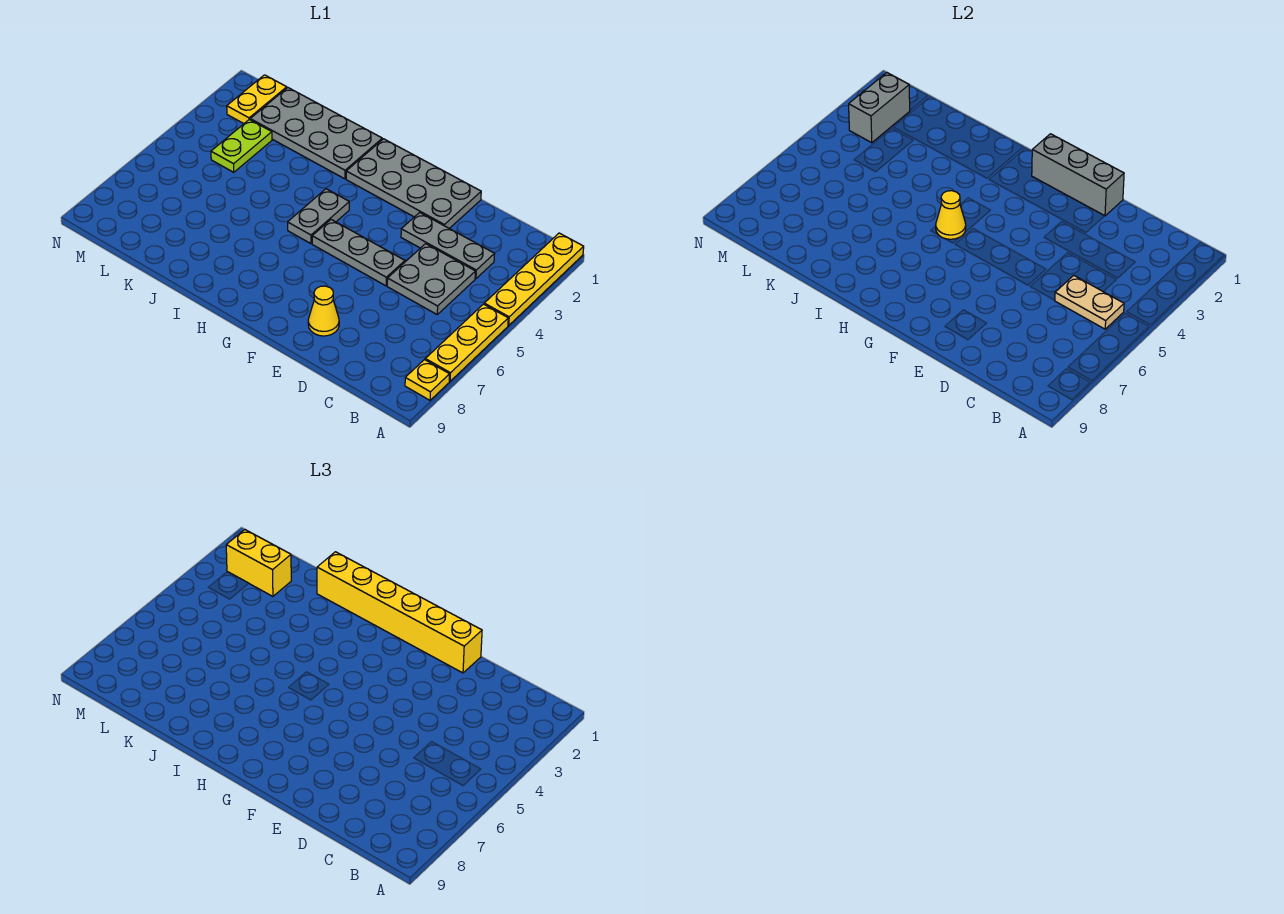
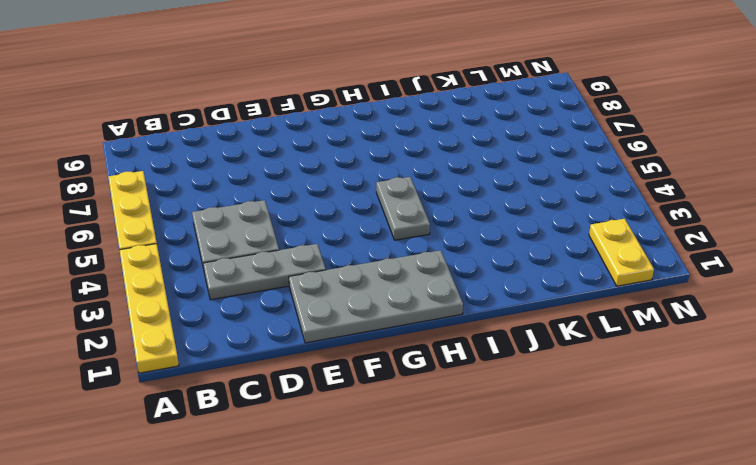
none -> yellow 1x1 plate [405,360,450,400]
none -> grey 1x3 plate [312,220,405,286]
none -> yellow 1x1 cone [308,286,339,336]

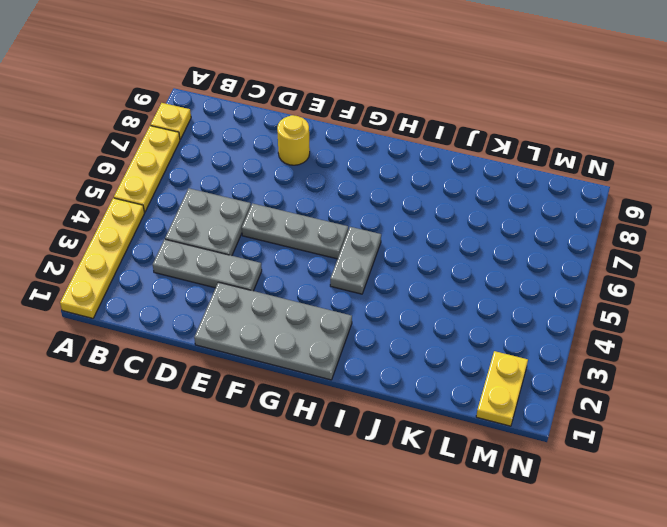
yellow 1x1 round brick [277,115,310,165] -> yellow 1x1 cone [308,286,339,336]
none -> grey 2x4 plate [250,88,382,179]
none -> lime 1x2 plate [211,119,272,172]
none -> tan 1x2 plate [1055,275,1124,329]

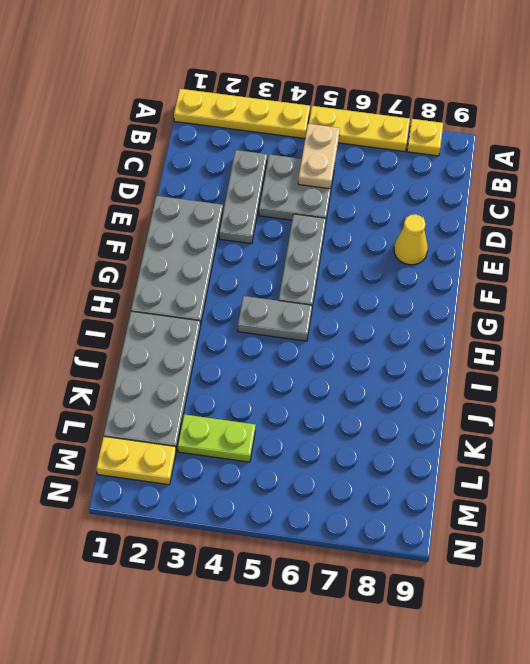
none -> grey 1x3 brick [1032,134,1124,216]
none -> yellow 1x1 cone [936,191,966,239]
none -> grey 1x2 brick [849,73,910,143]

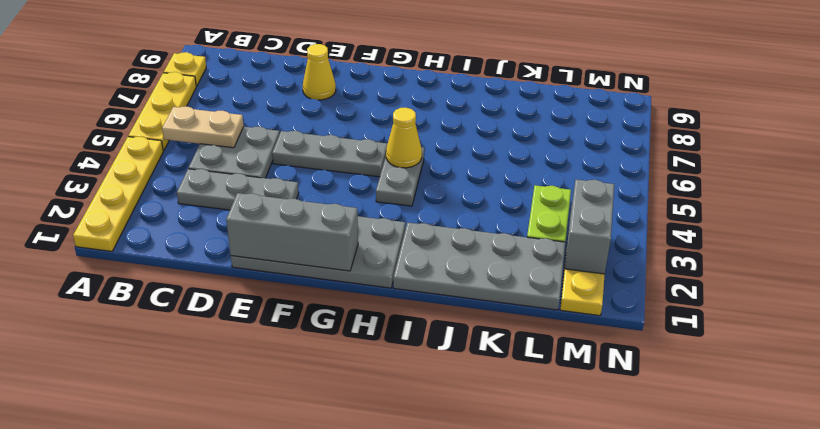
none -> yellow 1x6 brick [317,552,482,673]
none -> yellow 1x2 brick [226,530,291,596]

